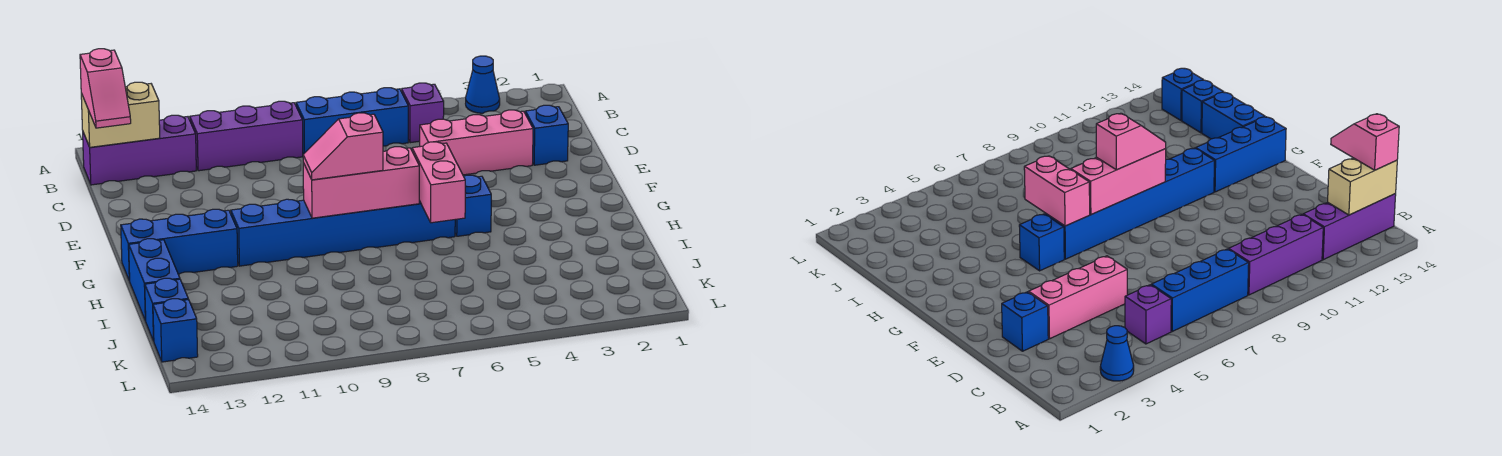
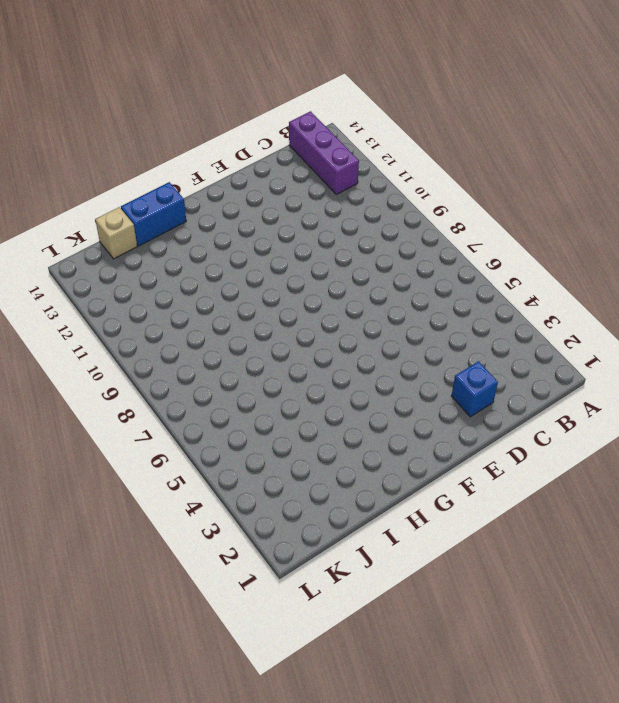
tan 1x1 brick [95,207,137,259] -> blue 1x1 brick [145,278,188,341]
none -> blue 1x1 cone [466,56,500,113]
none -> purple 1x1 brick [401,83,444,143]
none -> blue 1x3 brick [296,88,408,154]

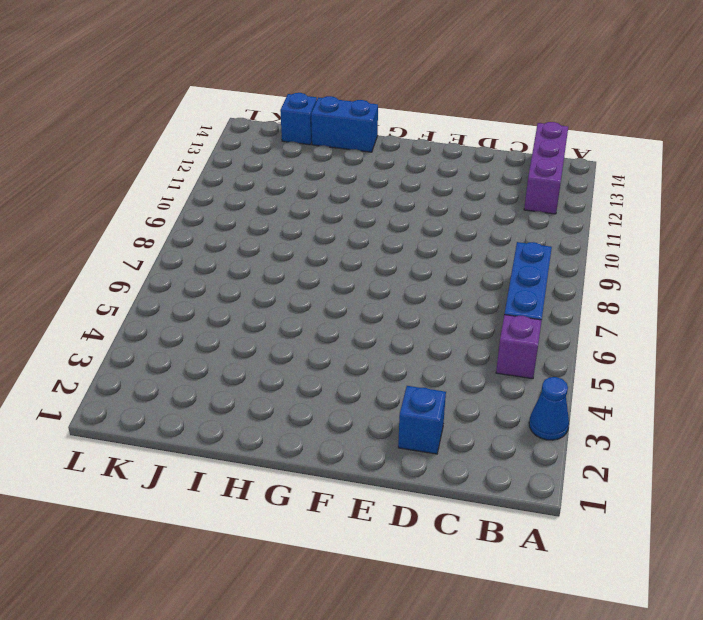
none -> purple 1x3 brick [190,101,303,171]
none -> pink 1x3 brick [420,110,533,175]
none -> blue 1x1 brick [455,175,491,236]

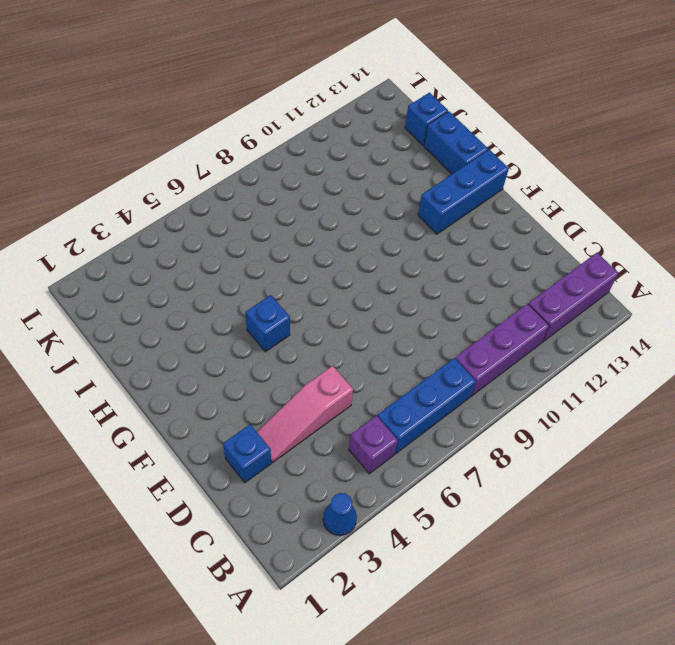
pink 1x3 slope [257,366,353,462] -> pink 1x3 brick [420,110,533,175]
none -> blue 1x6 brick [231,199,455,266]
none -> blue 1x1 brick [153,299,198,362]
none -> tan 1x2 brick [81,82,160,147]

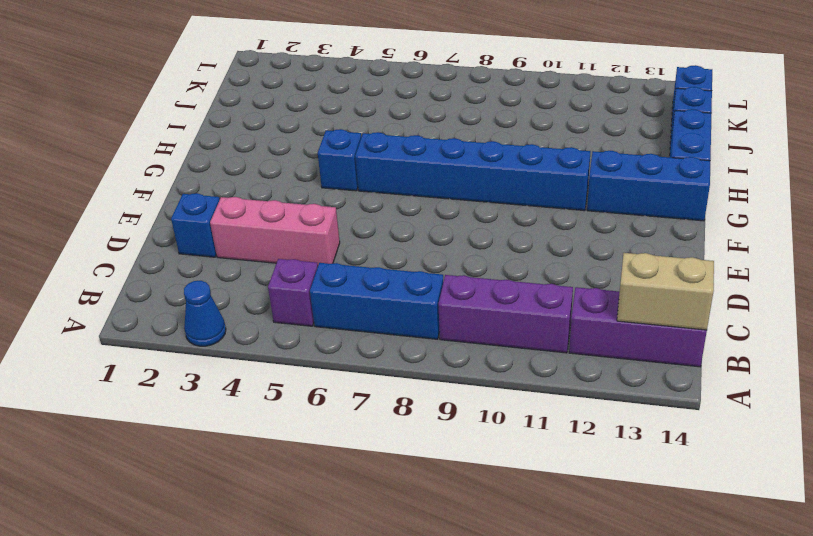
none -> pink 1x2 brick [412,142,465,223]
none -> pink 1x3 brick [303,147,419,218]
none -> pink 1x2 slope [80,49,131,128]

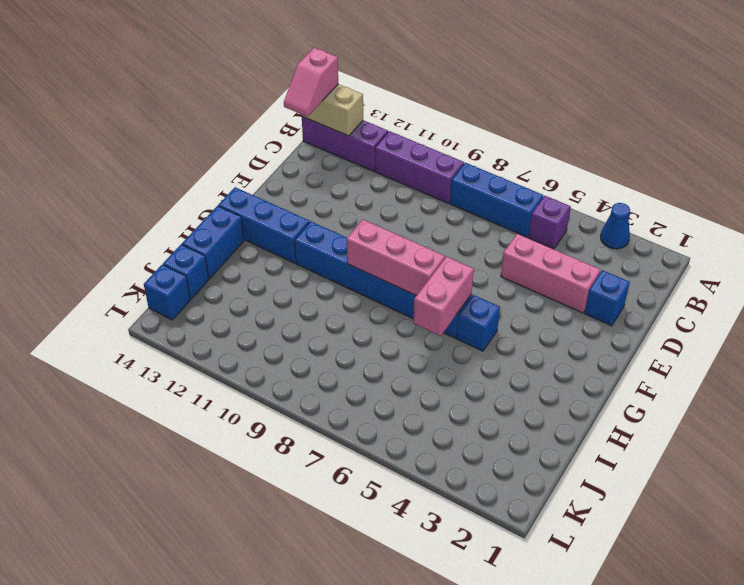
none -> pink 1x2 slope [303,113,383,180]

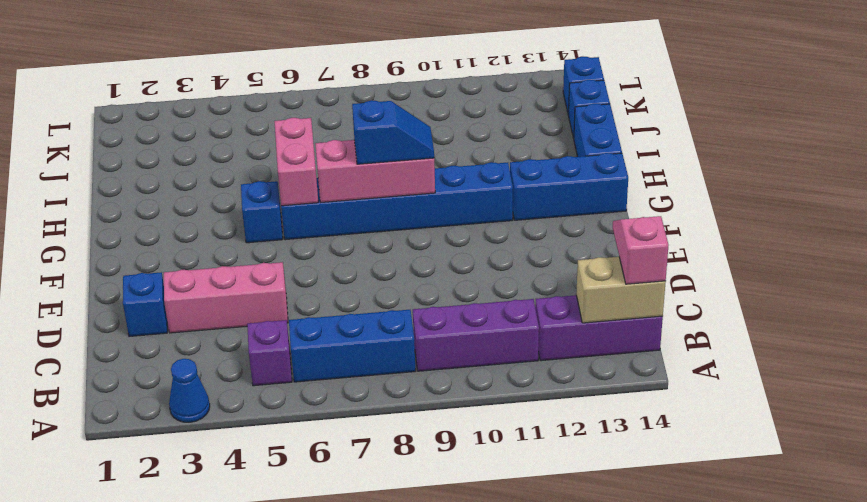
blue 1x2 slope [352,100,434,164] -> pink 1x2 slope [303,113,383,180]

